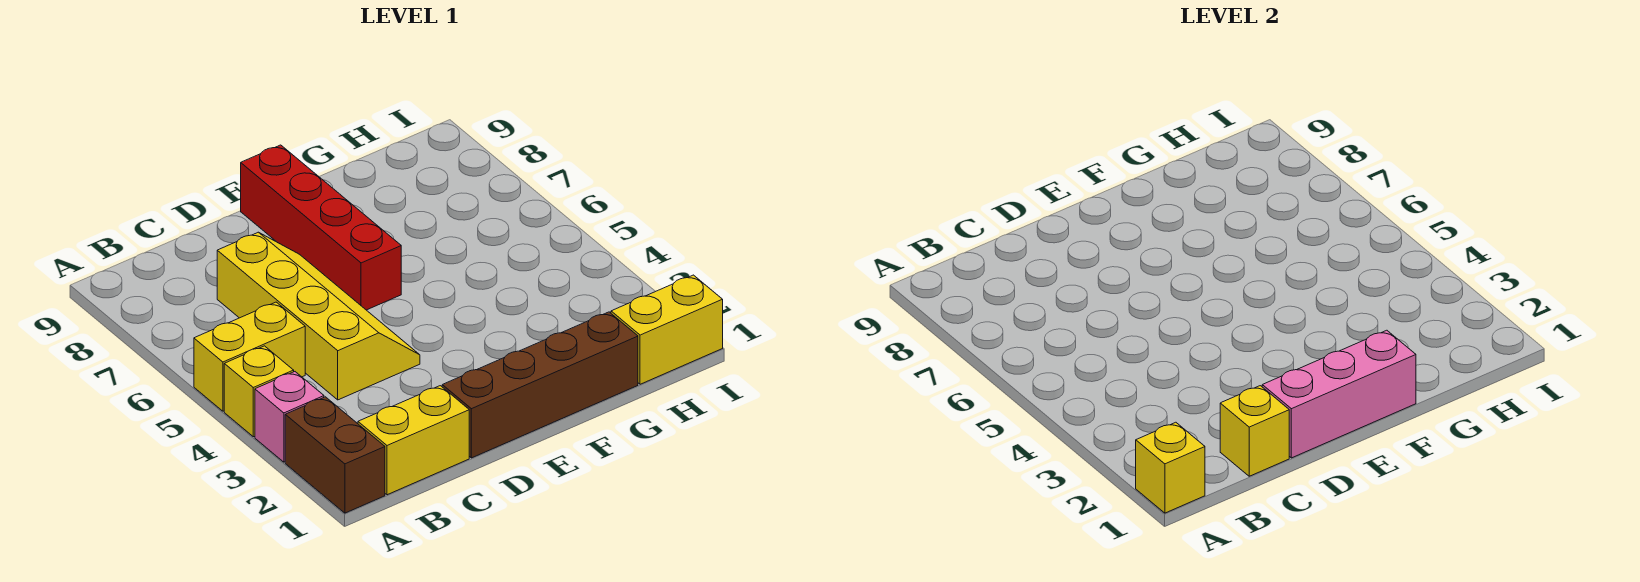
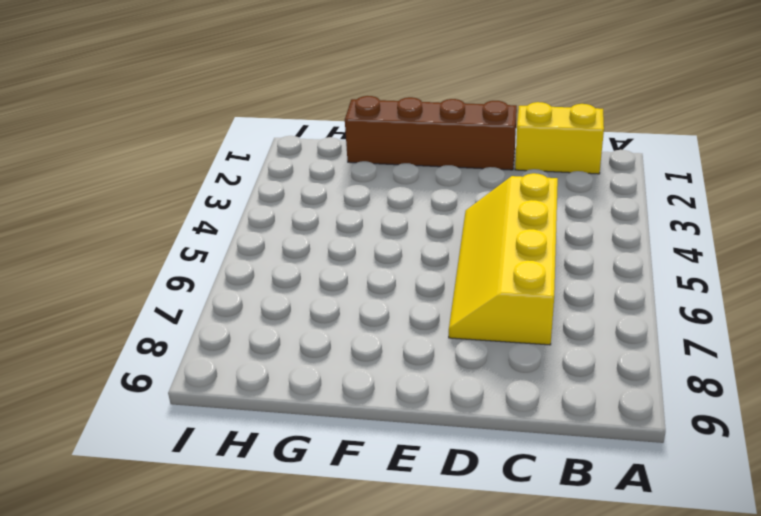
none -> brown 1x2 brick [285,397,385,513]
none -> pink 1x1 brick [255,372,324,462]
none -> yellow 1x1 brick [224,346,294,437]

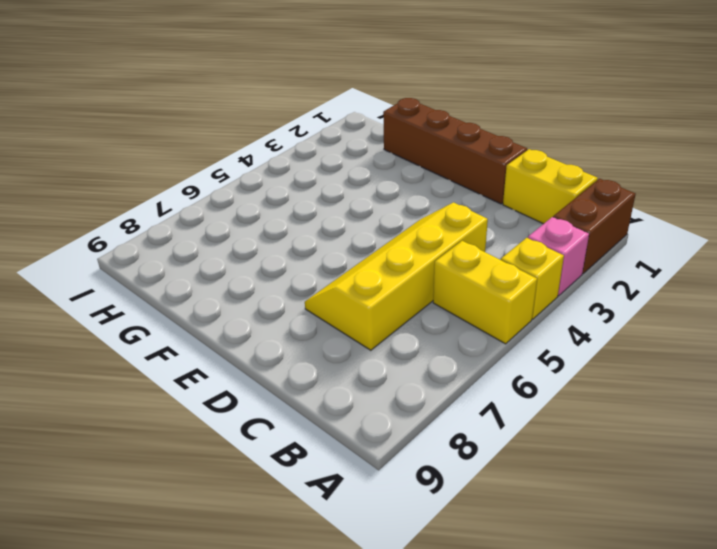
none -> red 1x4 brick [241,145,401,310]
none -> yellow 1x2 brick [611,275,723,384]
none -> yellow 1x1 brick [1136,422,1205,513]

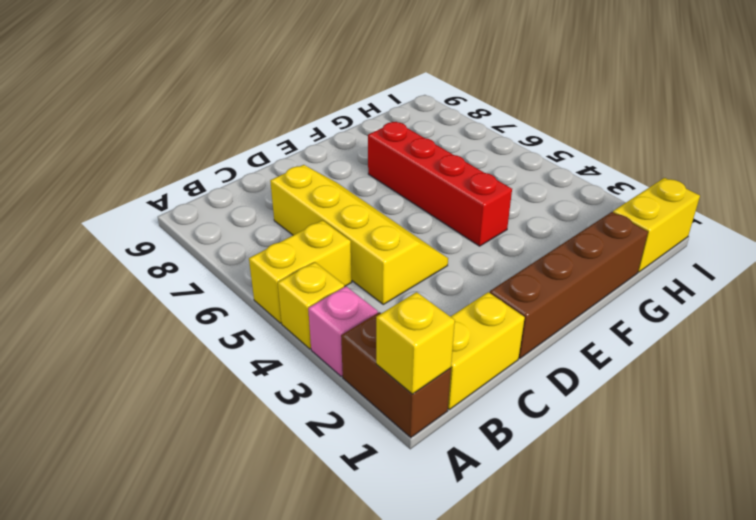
red 1x4 brick [368,122,512,246] -> red 1x4 brick moved to [241,145,401,310]
none -> yellow 1x1 brick [1220,386,1289,476]
none -> pink 1x3 brick [1262,330,1416,458]

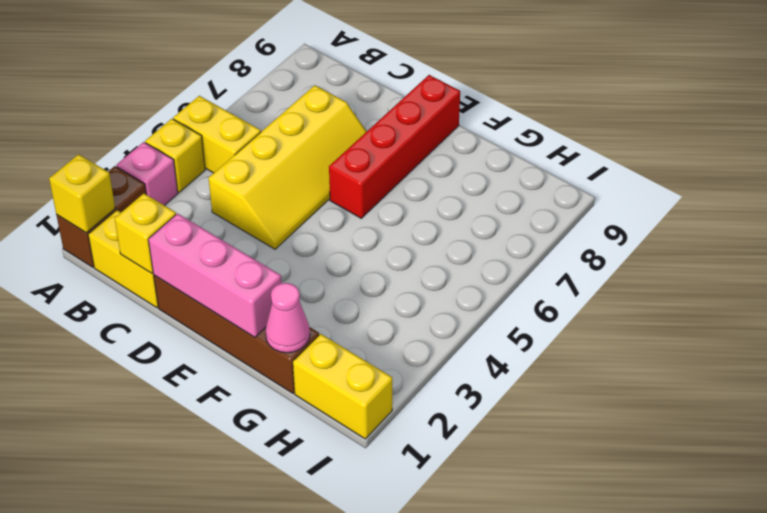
pink 1x1 cone [265,283,310,353] -> none

